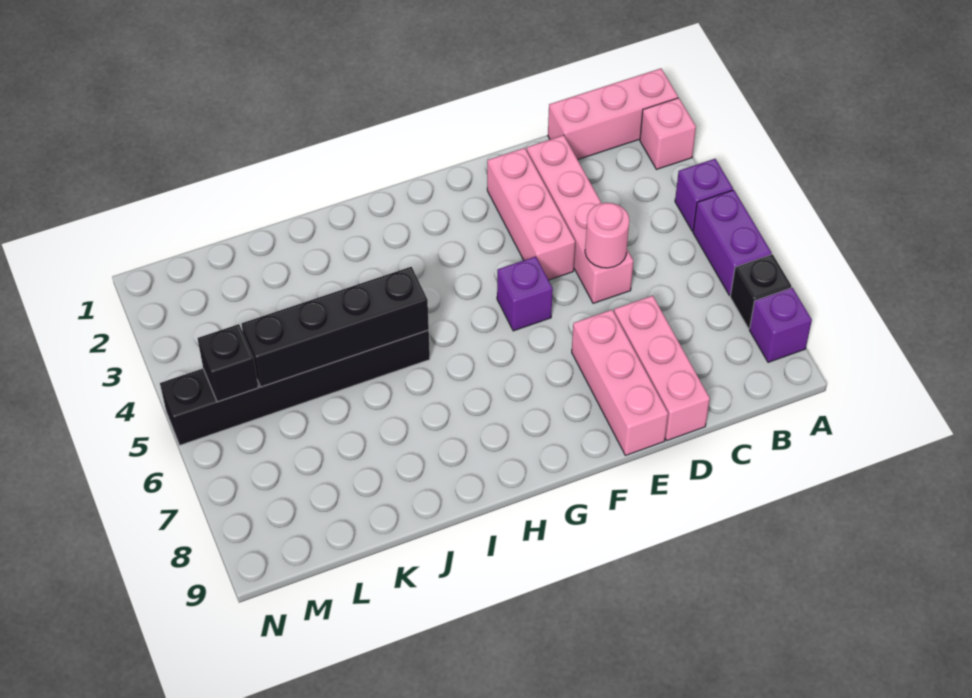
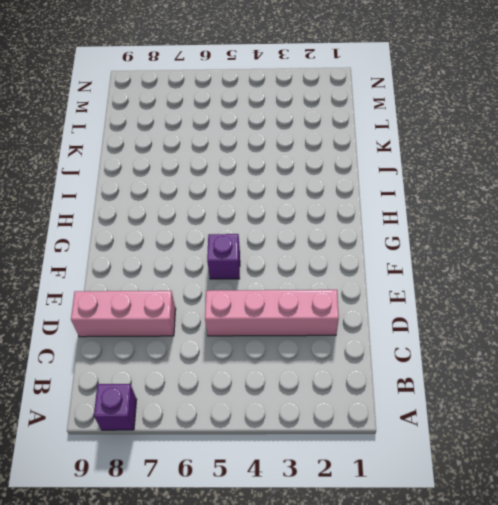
none -> pink 1x3 brick [548,69,678,160]
none -> pink 1x1 brick [640,98,696,169]
none -> purple 1x1 brick [675,159,733,231]

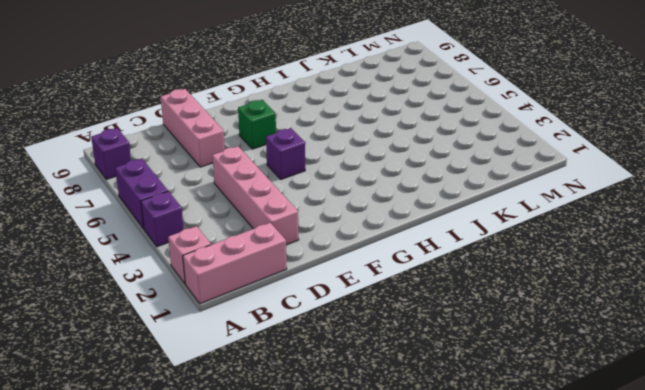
green 1x1 brick [238,100,276,149] -> none
none -> black 1x1 brick [730,254,792,328]
none -> pink 1x3 brick [487,148,575,280]
none -> pink 1x3 brick [572,310,668,456]

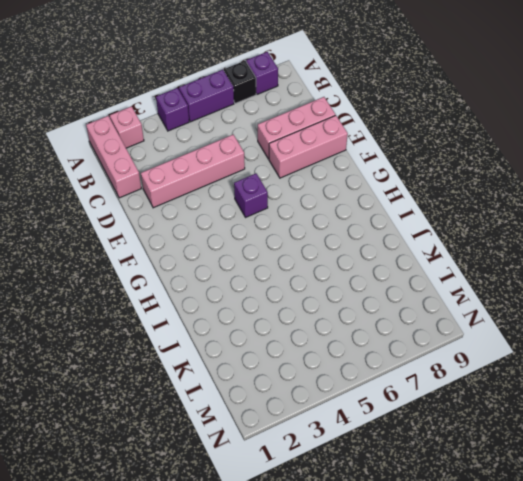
none -> pink 1x3 brick [487,148,575,280]
none -> black 1x6 brick [160,330,430,445]
none -> pink 1x1 round brick [585,203,629,268]

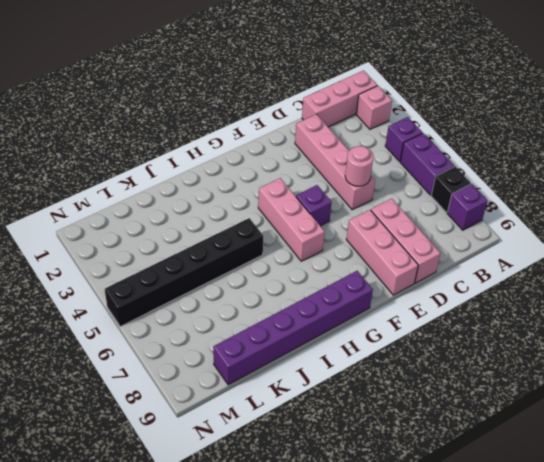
pink 1x3 brick [258,178,325,261] -> pink 1x3 brick moved to [487,148,575,280]
purple 1x6 brick [213,271,373,385] -> none
none -> black 1x4 brick [241,267,429,387]
none -> black 1x1 brick [197,324,258,402]

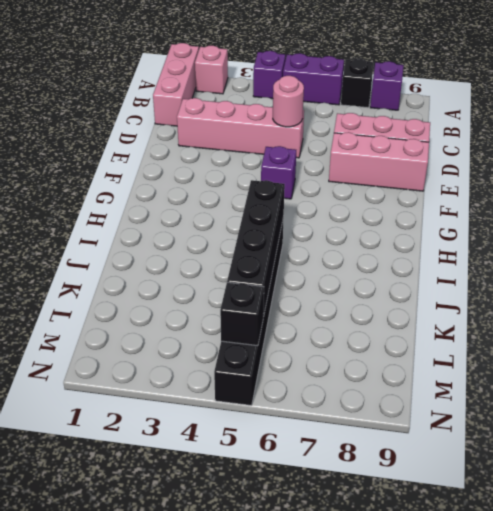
none -> pink 1x3 brick [487,148,575,280]

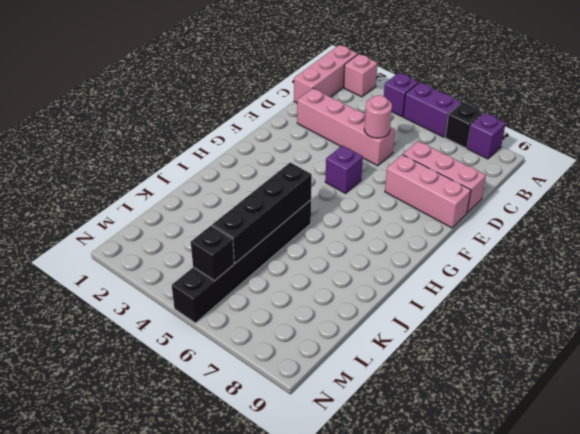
none -> pink 1x3 brick [487,148,575,280]

